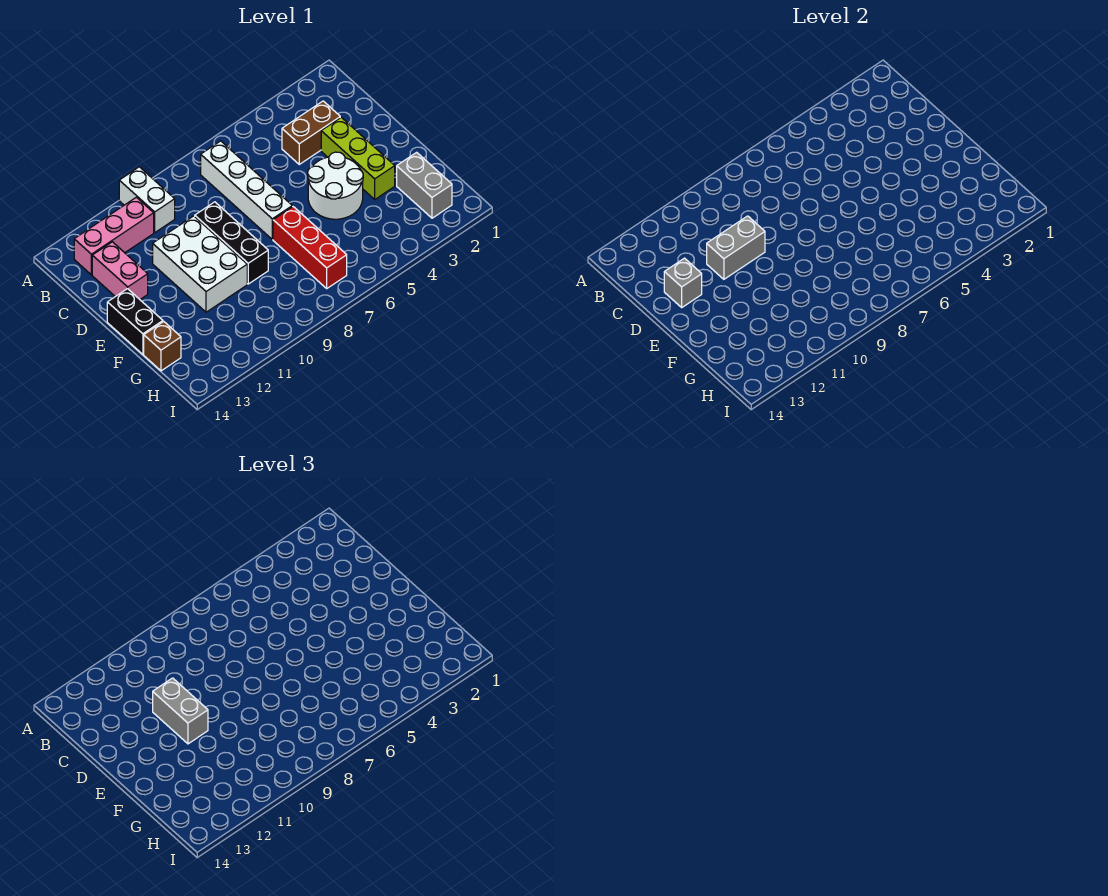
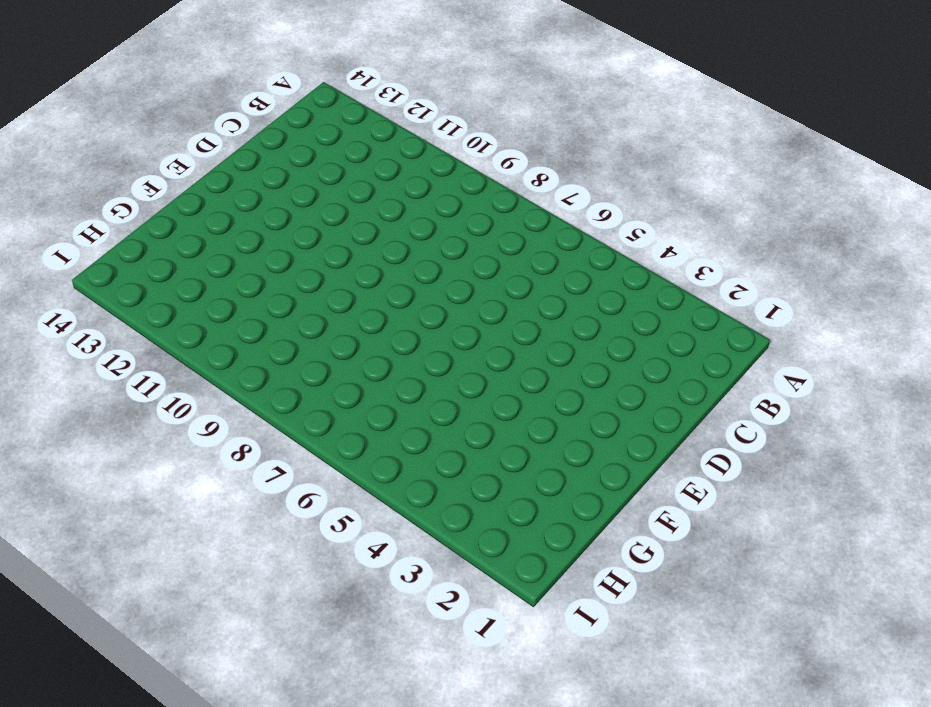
none -> white 1x2 brick [119,167,175,232]
none -> white 1x4 brick [201,141,292,239]
none -> pink 1x3 brick [74,197,154,275]

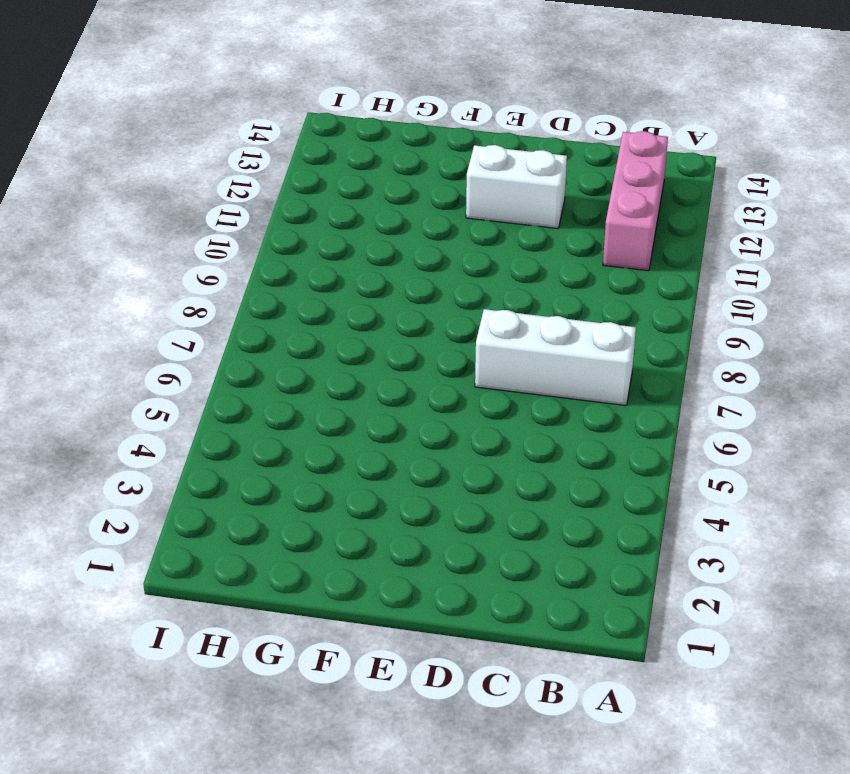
white 1x3 brick [475,309,636,406] -> white 1x4 brick [201,141,292,239]
white 1x2 brick [466,145,567,228] -> white 1x2 brick moved to [119,167,175,232]
none -> brown 1x2 brick [282,101,340,164]
none -> pink 1x2 brick [92,242,148,299]
none -> lime 1x3 brick [321,117,395,199]

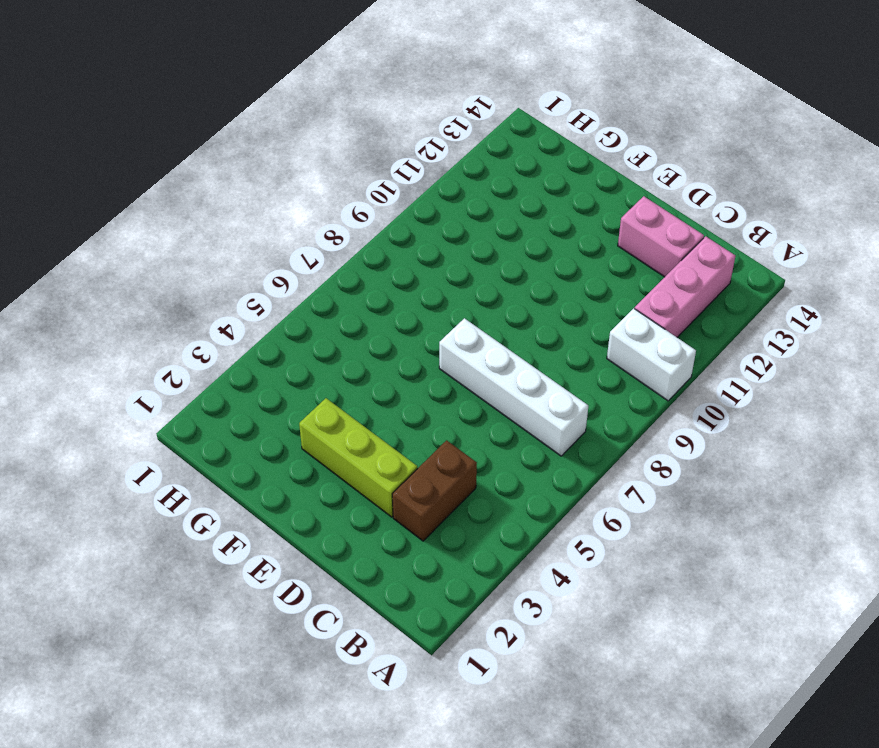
none -> black 1x3 brick [195,202,268,284]
none -> white 2x3 brick [153,216,247,312]
none -> white 2x2 round brick [308,152,363,219]

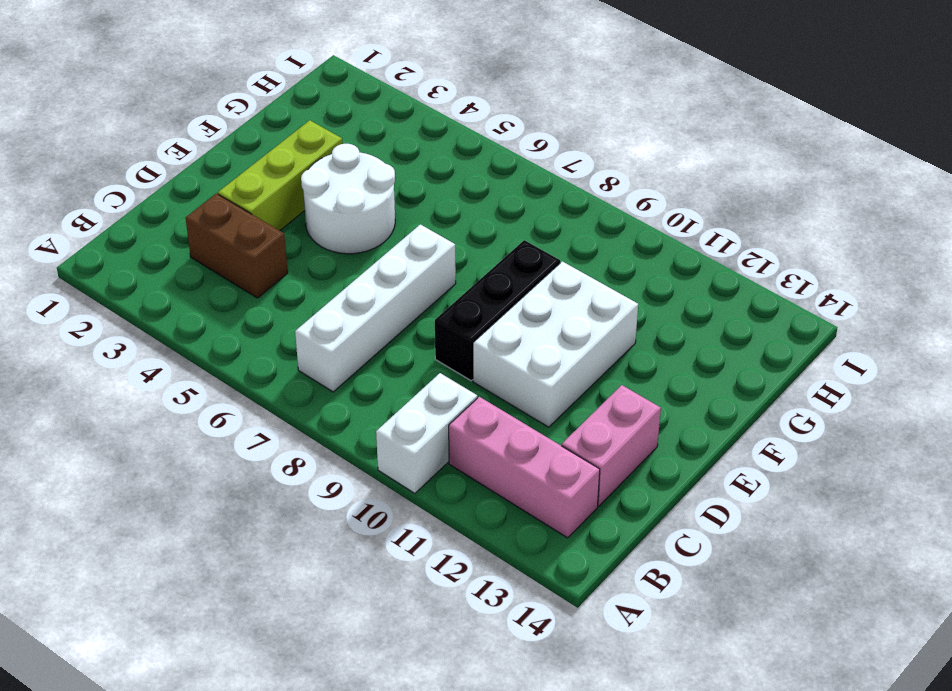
none -> black 1x2 brick [107,289,163,354]
none -> red 1x3 brick [273,207,347,288]
none -> grey 1x2 brick [397,152,452,218]

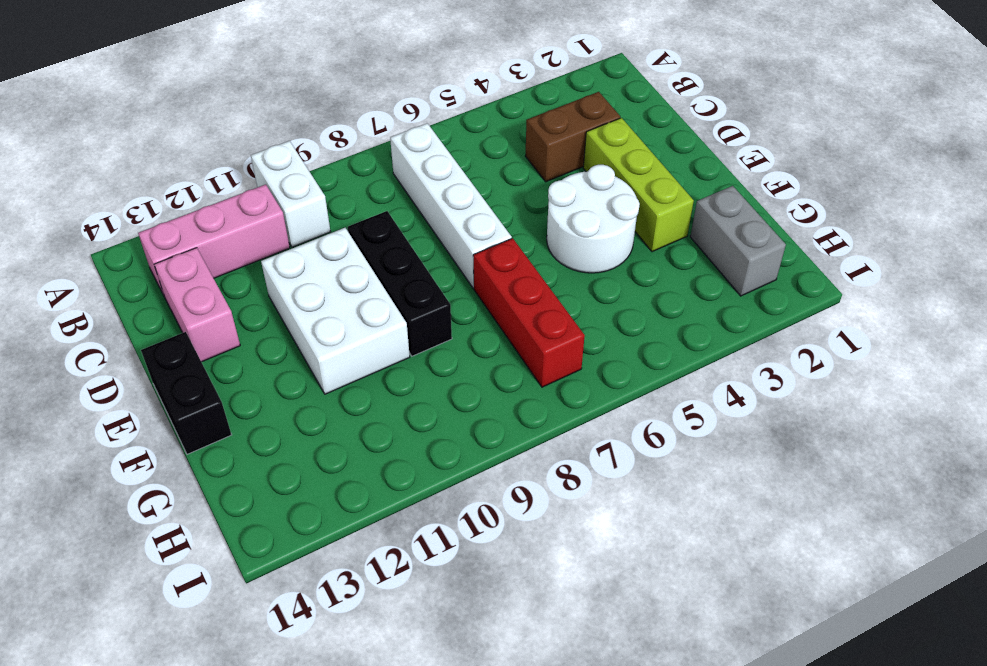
none -> brown 1x1 brick [144,321,181,371]
none -> grey 1x2 brick [707,216,765,279]
none -> grey 1x1 brick [664,258,702,307]

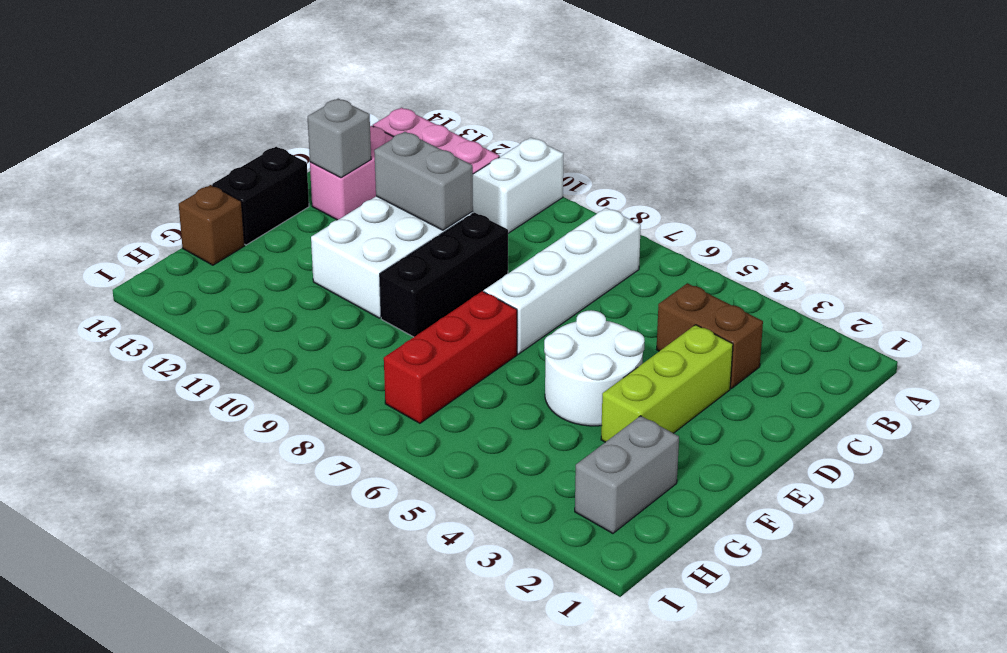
none -> grey 1x2 brick [153,678,208,744]

